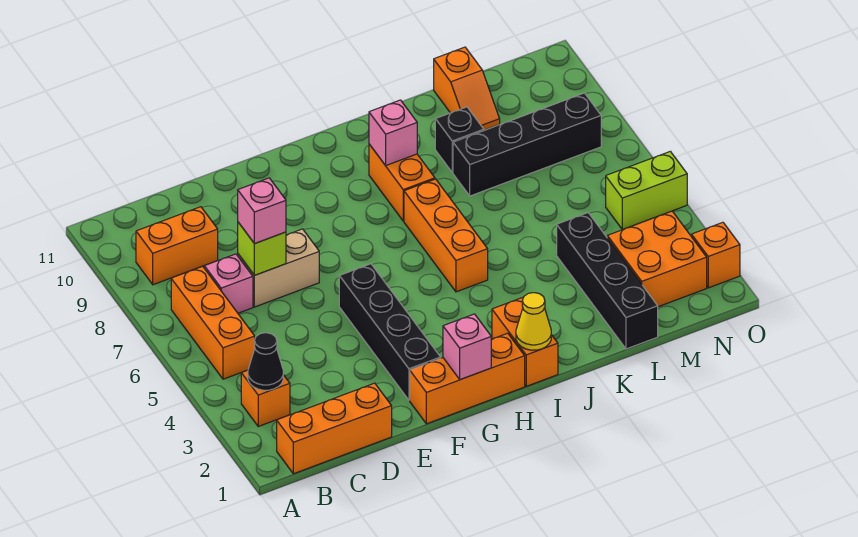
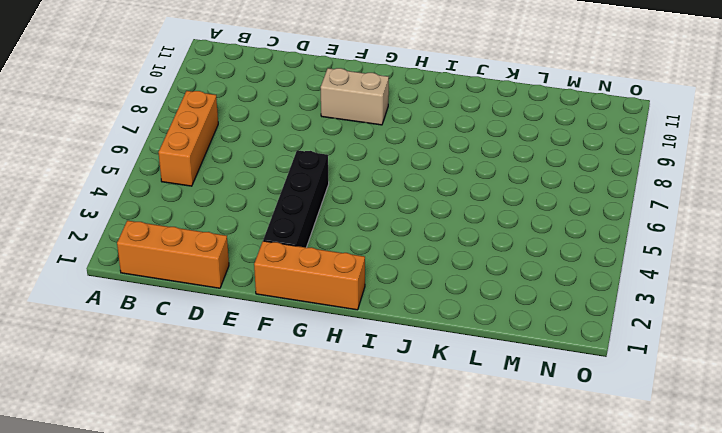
tan 1x2 brick [321,68,389,125] -> tan 1x2 brick moved to [237,229,319,307]
none -> orange 1x1 brick [241,370,290,426]
none -> orange 1x2 brick [136,207,218,285]
none -> pink 1x1 brick [204,254,253,313]

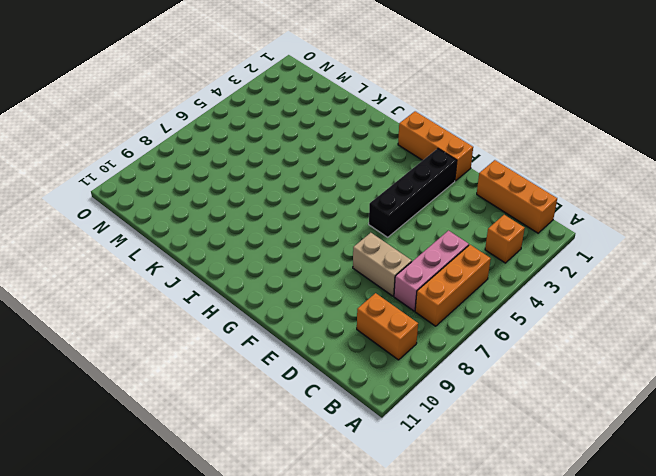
pink 1x3 brick [394,231,469,311] -> pink 1x1 brick [204,254,253,313]
none -> orange 1x2 brick [492,297,558,386]
none -> orange 1x3 brick [404,179,488,292]
none -> orange 1x2 brick [369,144,435,221]

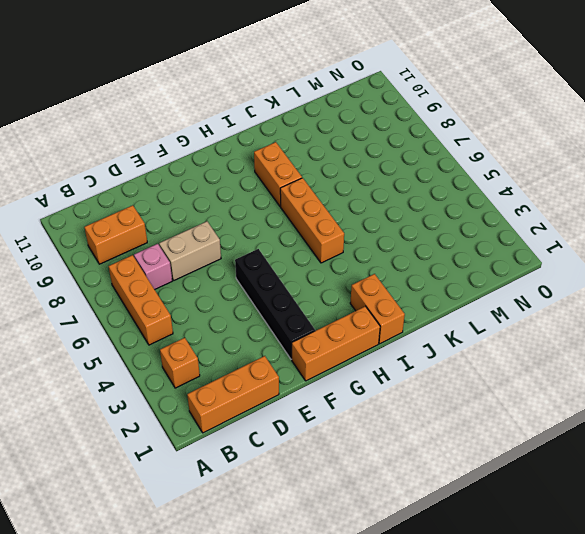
none -> black 1x4 brick [453,93,601,196]
none -> black 1x1 brick [435,107,484,172]
none -> black 1x4 brick [557,213,658,349]

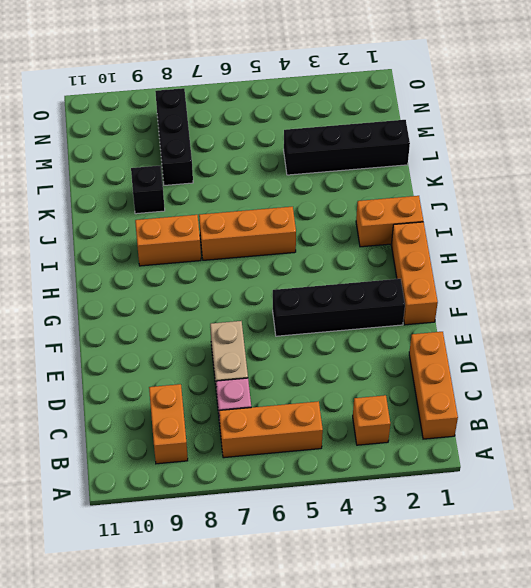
black 1x3 brick [155,88,193,185] -> black 1x4 brick [453,93,601,196]
none -> orange 1x2 slope [434,47,500,130]
none -> orange 2x2 brick [607,211,707,307]
none -> lime 1x2 brick [606,151,687,230]

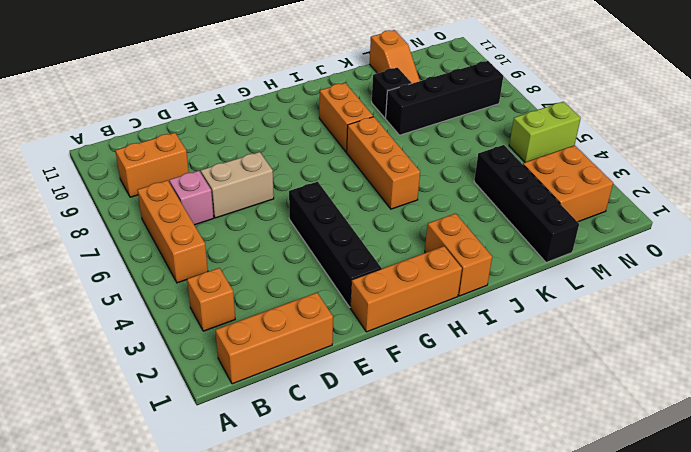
none -> orange 1x1 brick [692,222,740,288]
none -> black 1x1 cone [248,333,283,390]
none -> lime 1x1 brick [238,222,286,275]

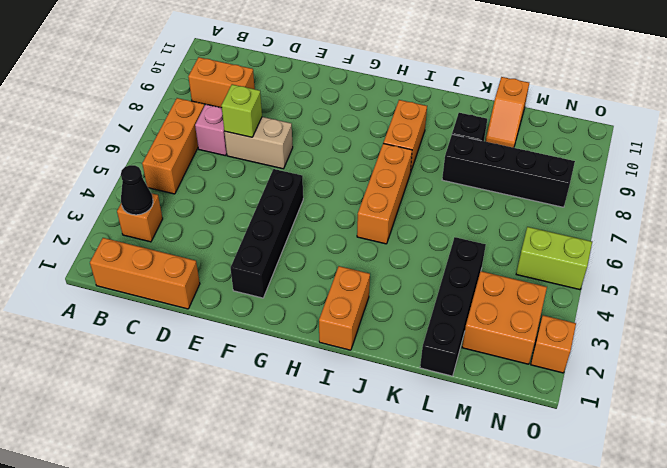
none -> orange 1x3 brick [410,333,525,424]
none -> pink 1x1 brick [443,314,491,380]
none -> yellow 1x1 cone [516,293,551,350]

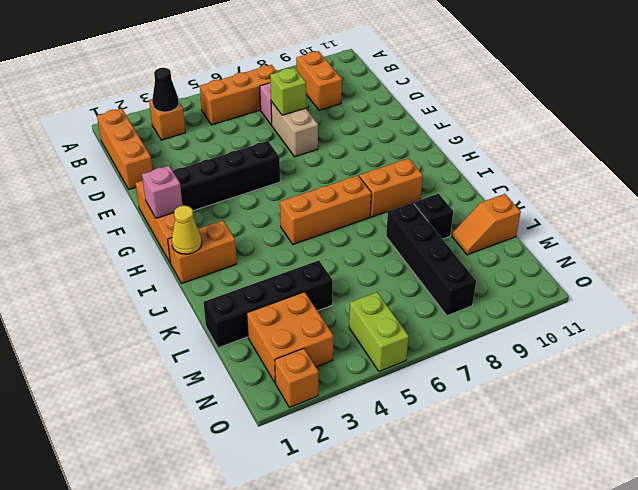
none -> pink 1x1 brick [369,100,417,165]
none -> pink 1x1 brick [238,178,286,244]

